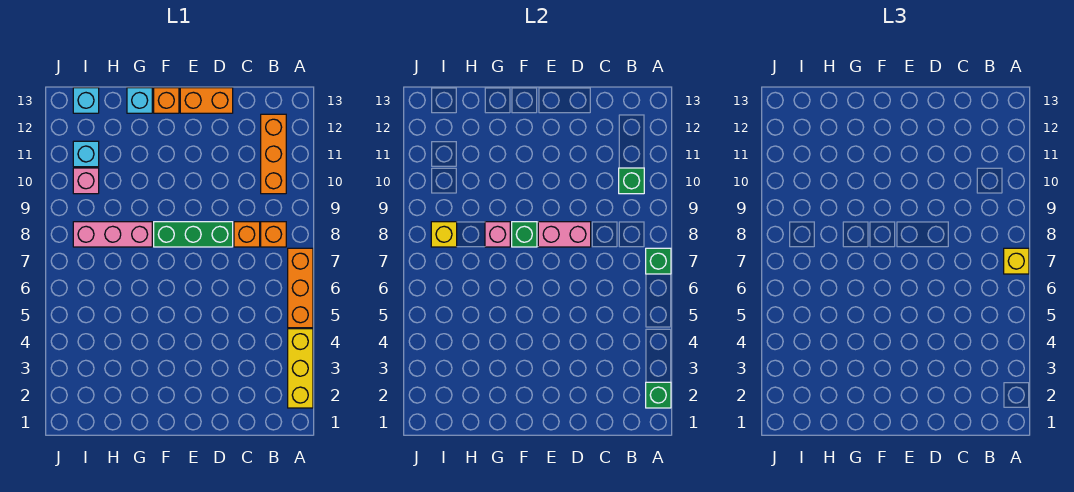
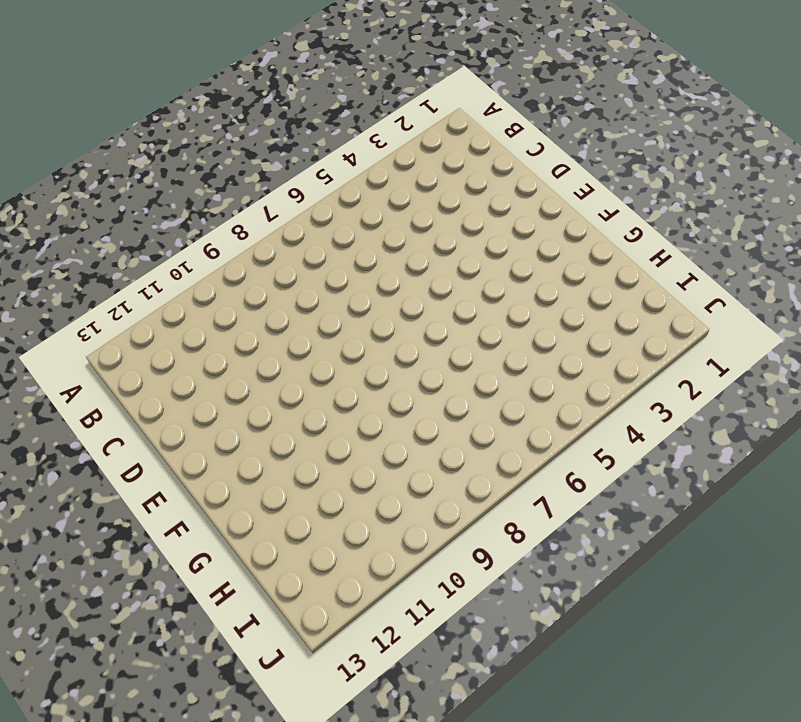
none -> yellow 1x3 brick [288,329,313,408]
none -> orange 1x3 brick [288,248,313,328]
none -> orange 1x1 brick [261,222,286,247]

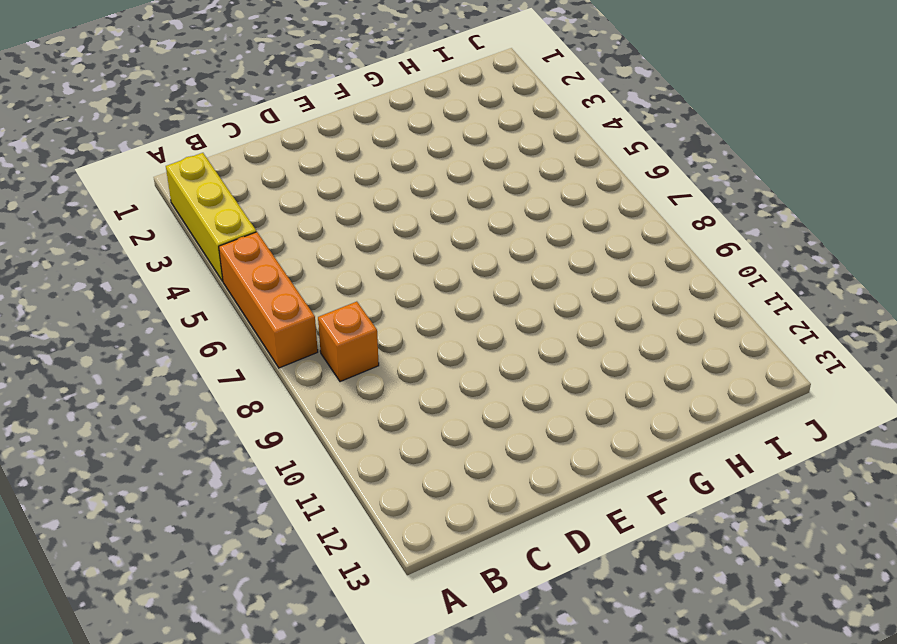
none -> orange 1x3 brick [261,114,286,194]
none -> orange 1x1 brick [234,222,260,247]
none -> green 1x3 brick [154,222,233,247]

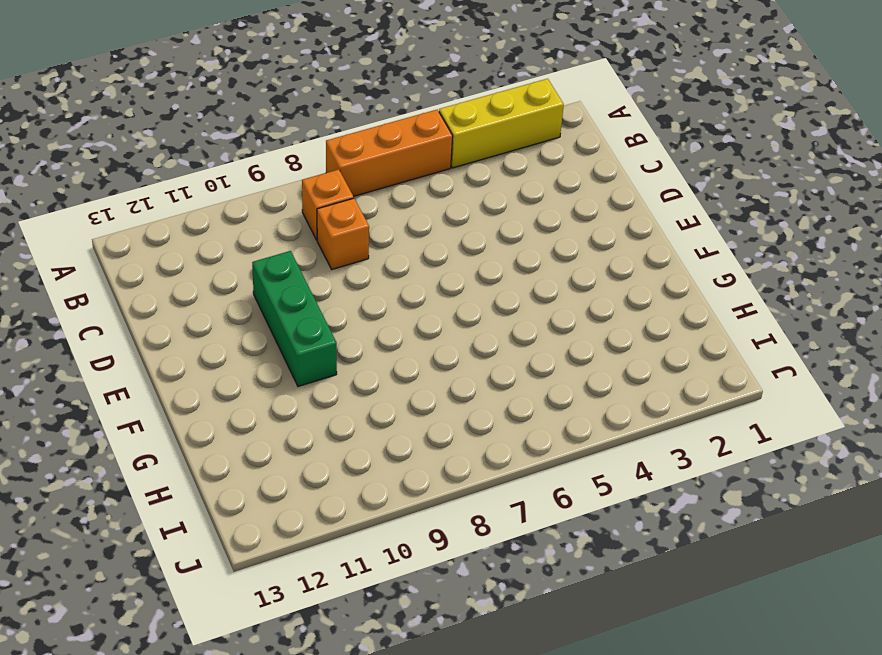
green 1x3 brick [252,251,337,387] -> green 1x3 brick moved to [154,222,233,247]
none -> orange 1x3 brick [261,114,286,194]
none -> orange 1x2 brick [180,88,233,113]
none -> orange 1x1 brick [154,88,179,113]

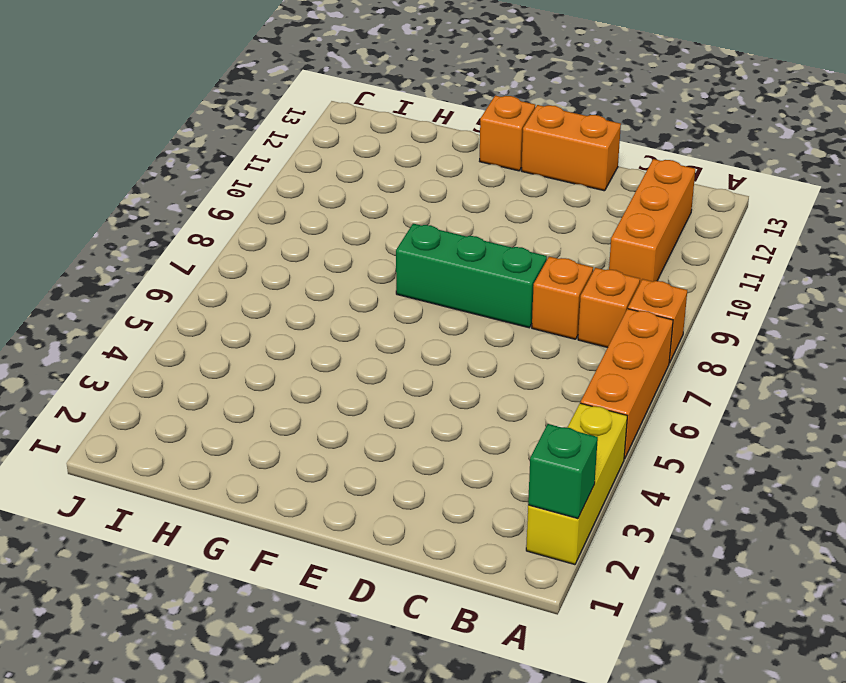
orange 1x1 brick [628,279,687,363] -> none
none -> pink 1x3 brick [73,222,152,247]
none -> cyan 1x1 brick [127,88,152,113]
none -> pink 1x1 brick [73,168,99,194]

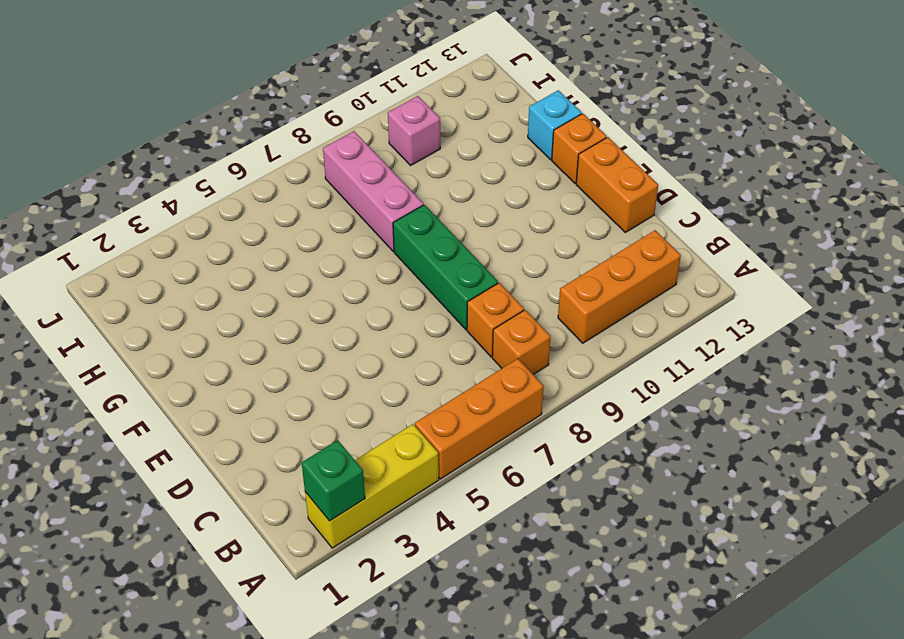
none -> cyan 1x1 brick [73,141,99,167]
none -> cyan 1x1 brick [73,88,99,113]
none -> green 1x1 brick [646,248,671,274]

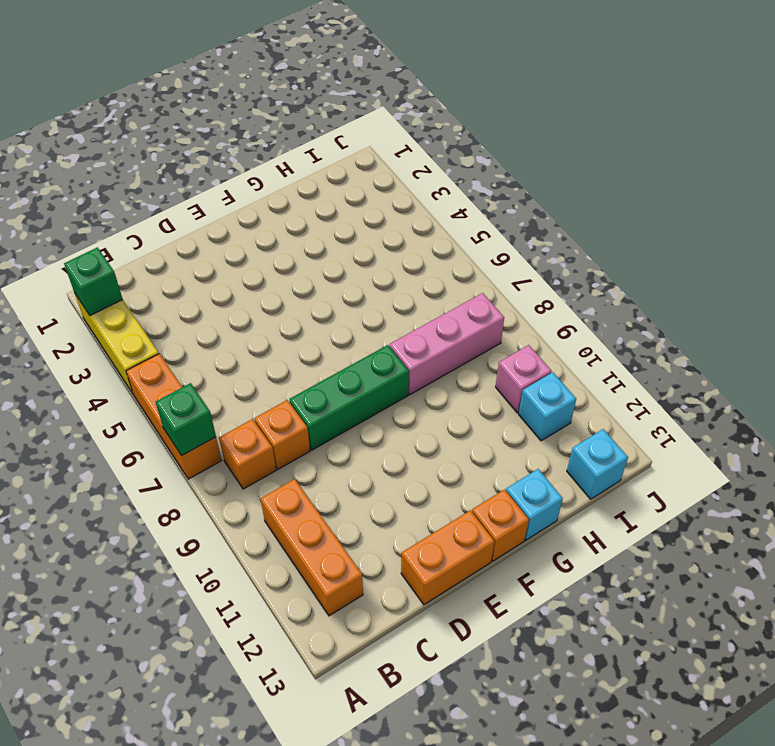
none -> green 1x1 brick [619,168,644,194]
none -> pink 1x2 brick [538,222,591,247]
none -> green 1x1 brick [512,222,537,247]

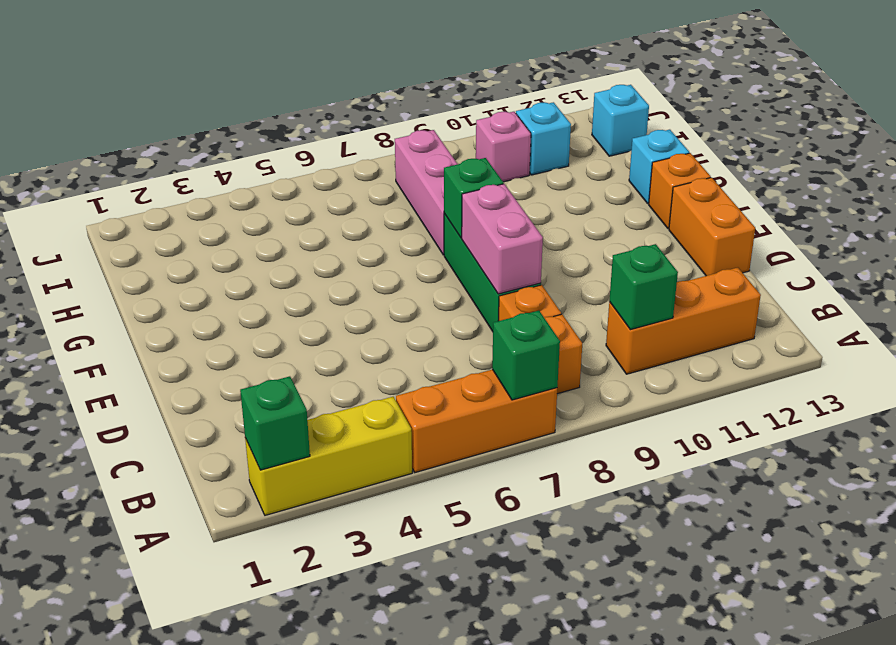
none -> pink 1x1 brick [485,222,510,247]
none -> yellow 1x1 brick [431,222,457,247]
none -> yellow 1x1 brick [1004,248,1029,274]

